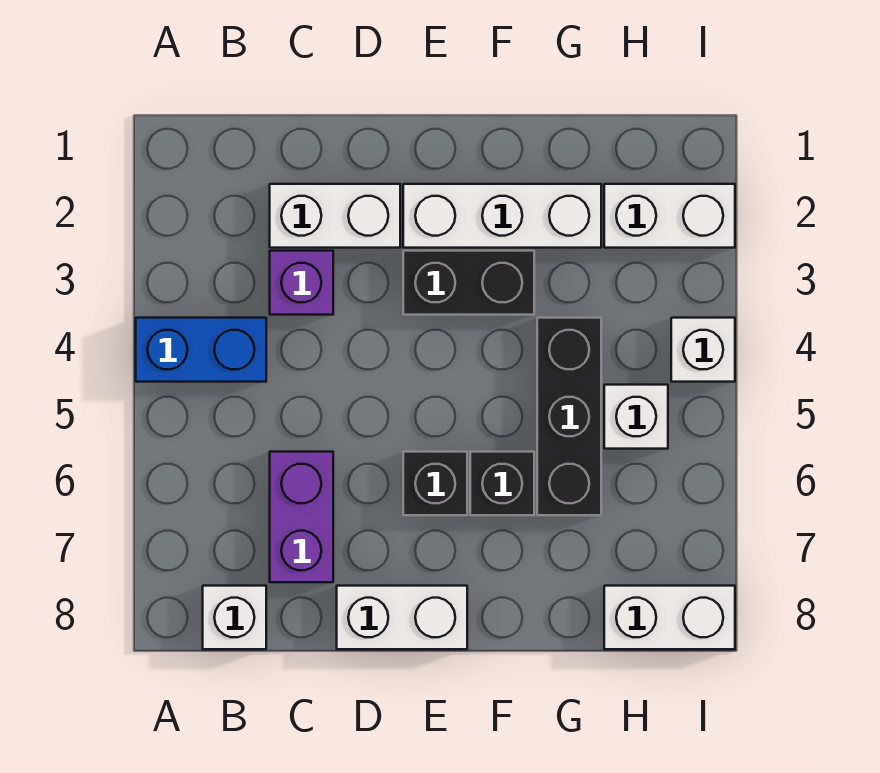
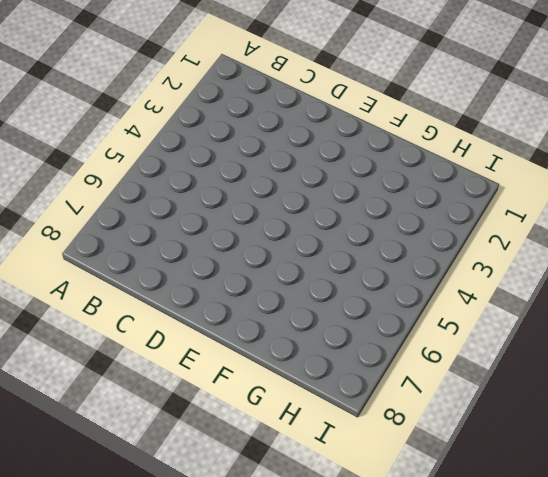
none -> blue 1x2 brick [136,318,266,382]
none -> white 1x1 brick [203,586,266,649]
none -> white 1x2 brick [270,184,400,248]

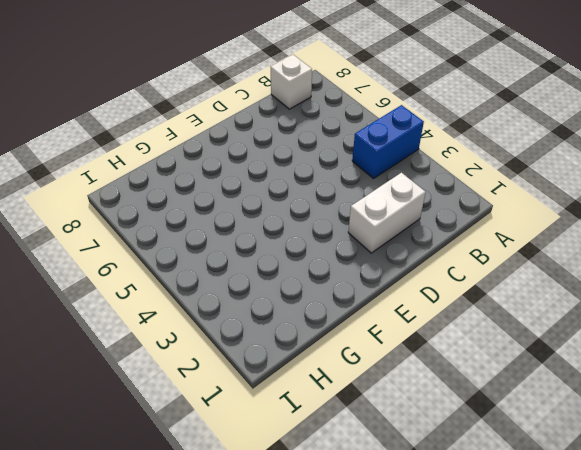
none -> purple 1x1 brick [270,251,333,315]
none -> purple 1x2 brick [270,452,333,582]
none -> white 1x2 brick [337,586,467,649]

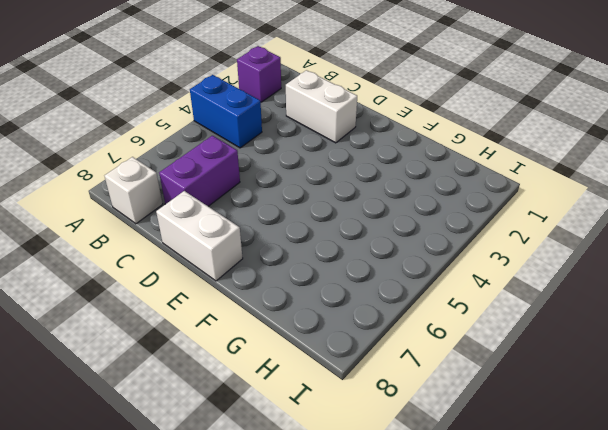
purple 1x1 brick [237,46,281,102] -> purple 1x1 brick moved to [270,251,333,315]
none -> white 1x3 brick [403,184,601,248]
none -> black 1x2 brick [403,251,534,315]
none -> black 1x1 brick [403,452,467,515]

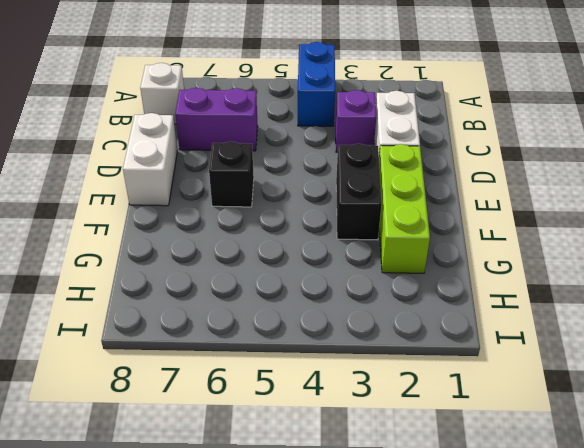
lime 1x3 brick [379,144,430,273] -> white 1x3 brick [403,184,601,248]
none -> black 1x1 brick [470,452,534,515]
none -> black 1x3 brick [537,318,601,515]
none -> white 1x2 brick [604,184,735,248]

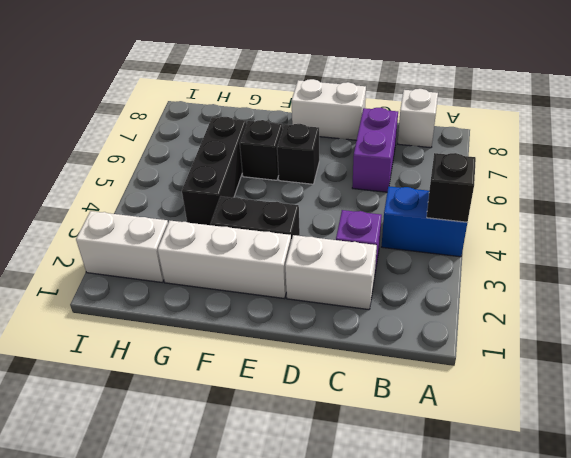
black 1x1 brick [427,153,476,222] -> none
none -> white 1x1 brick [604,385,668,449]
none -> white 1x2 brick [604,586,735,649]
none -> white 1x1 brick [671,318,735,382]

